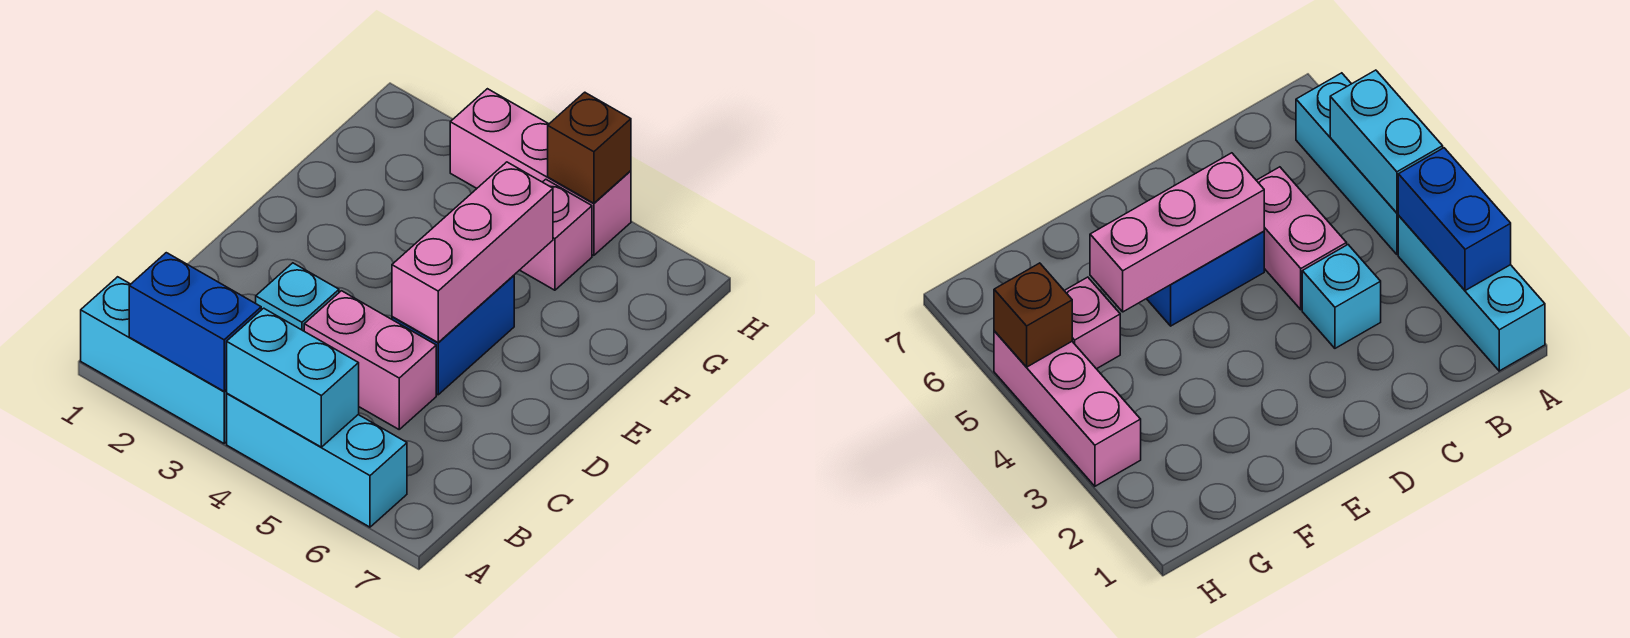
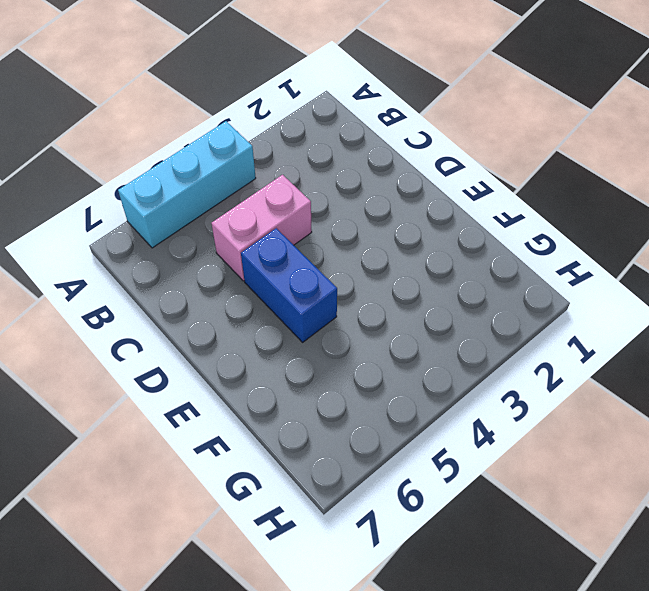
none -> cyan 1x3 brick [81,277,227,443]
none -> cyan 1x1 brick [256,263,339,331]

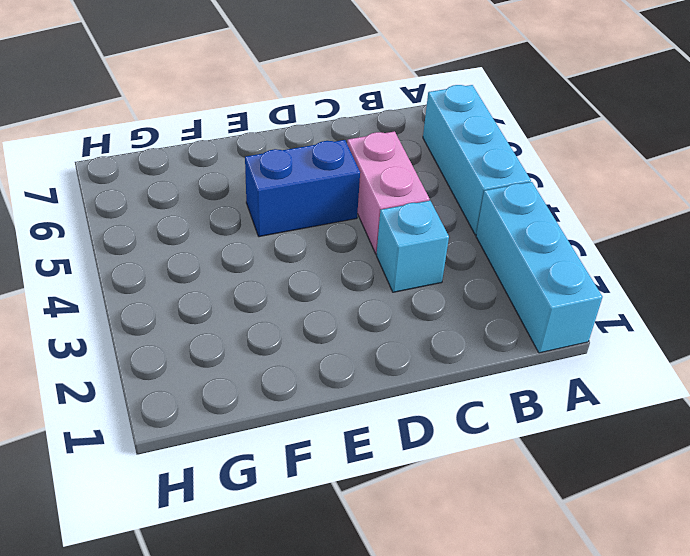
none -> pink 1x1 brick [520,179,592,290]
none -> pink 1x3 brick [450,89,631,255]

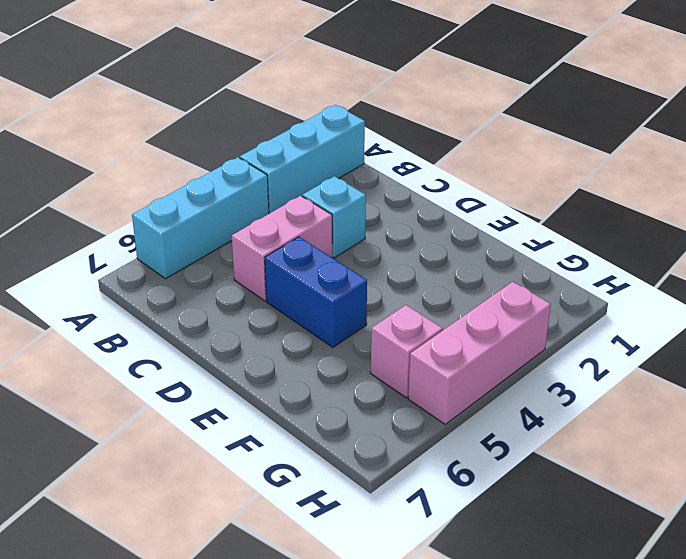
none -> blue 1x2 brick [129,253,261,391]
none -> cyan 1x2 brick [227,308,359,447]

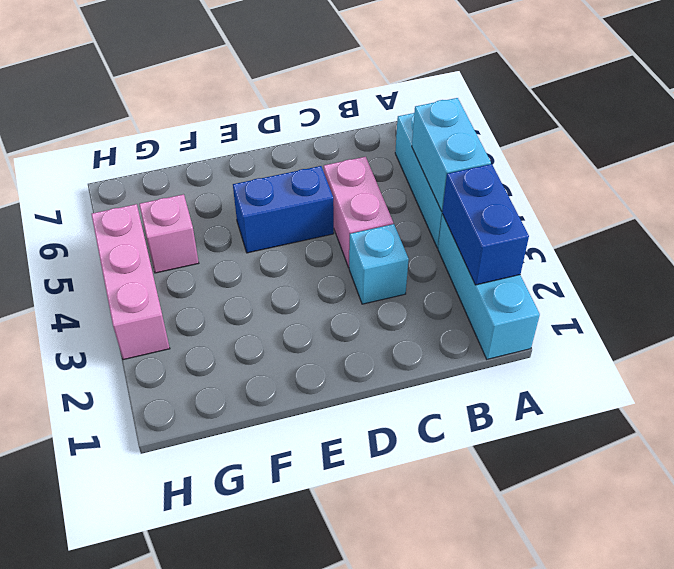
none -> pink 1x3 brick [392,162,553,343]
none -> brown 1x1 brick [548,92,631,203]

